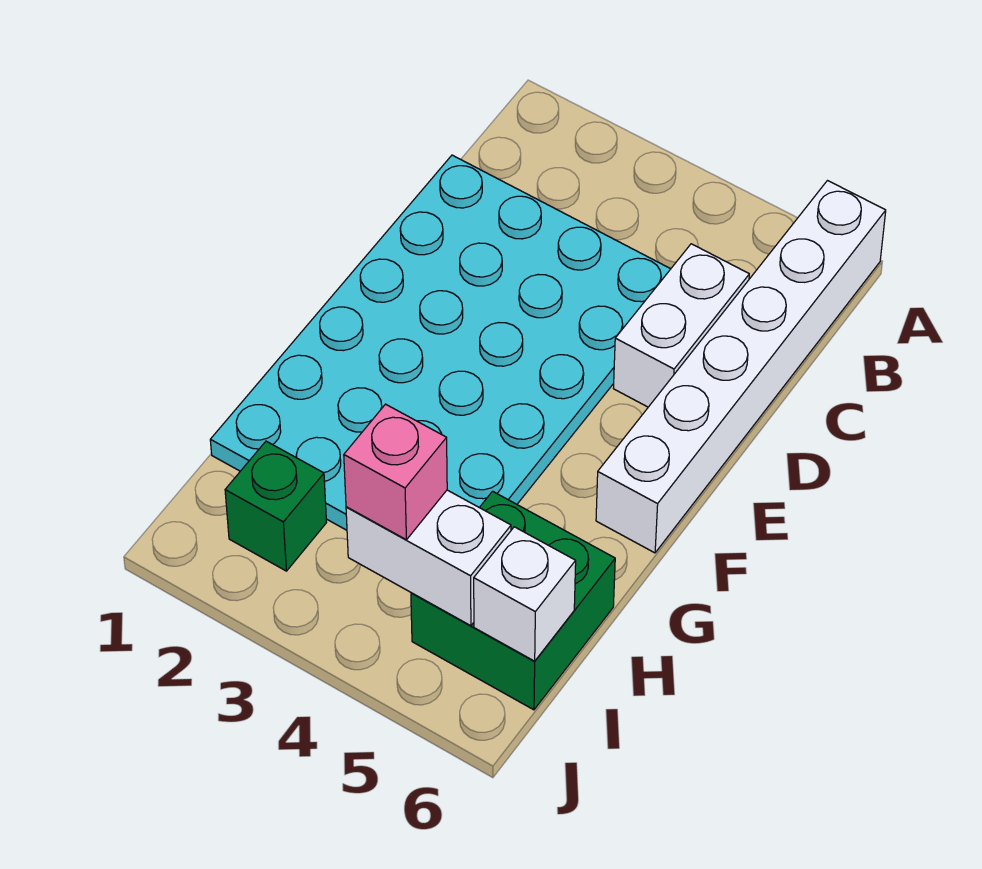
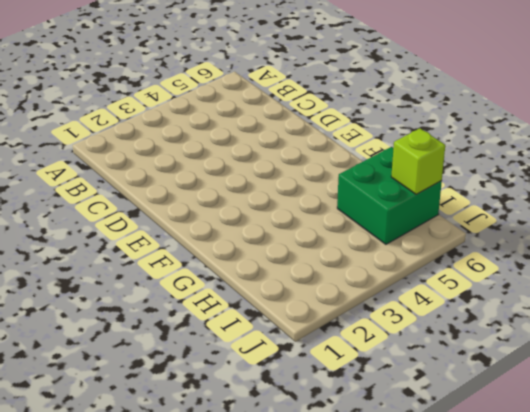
lime 1x1 brick [391,128,445,194] -> white 1x1 brick [474,527,576,661]
none -> white 1x6 brick [596,181,886,553]
none -> cyan 4x6 plate [210,155,670,530]

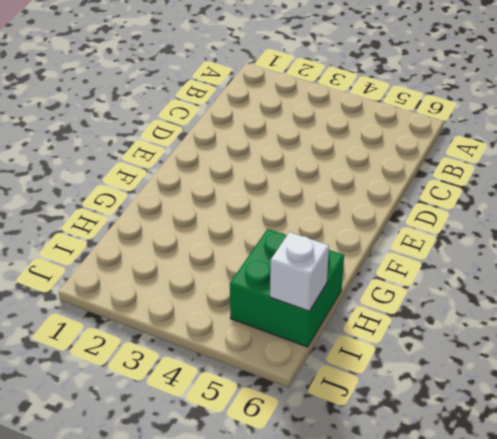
none -> white 1x6 brick [596,181,886,553]
none -> cyan 4x6 plate [210,155,670,530]

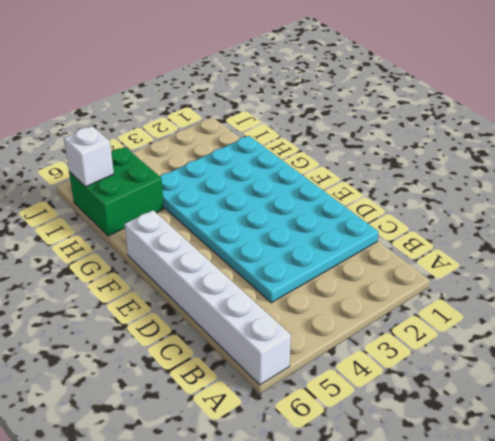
none -> white 1x2 brick [613,244,749,407]
none -> green 1x1 brick [225,441,327,571]

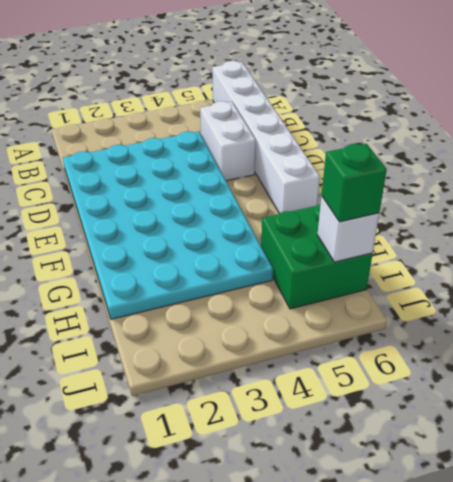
green 1x1 brick [322,144,387,222] -> green 1x1 brick moved to [225,441,327,571]
none -> white 1x2 brick [346,490,511,626]
none -> pink 1x1 brick [344,404,447,540]

